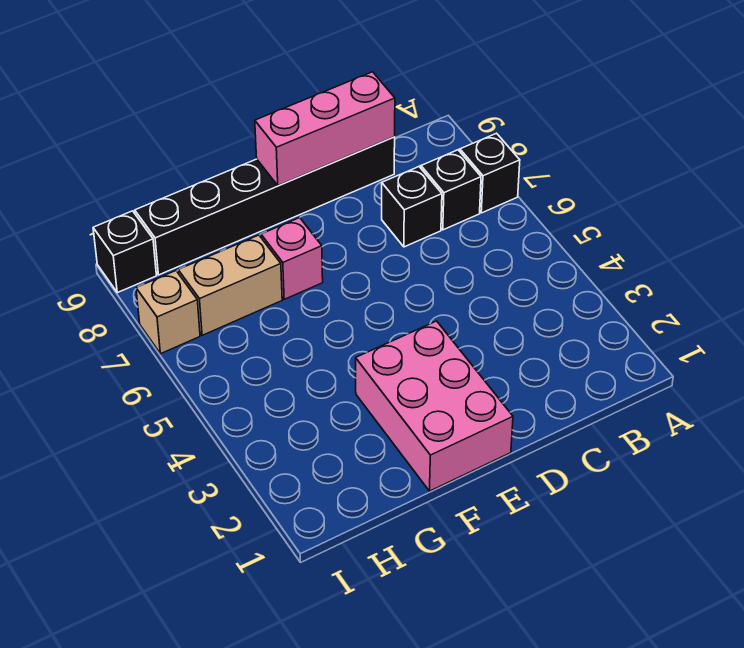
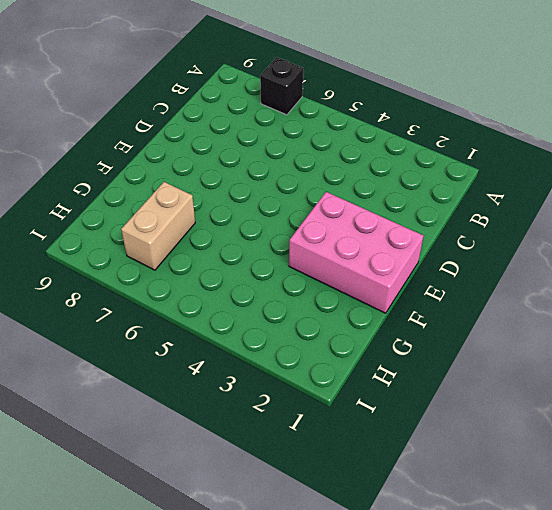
none -> black 1x1 brick [421,150,481,230]
none -> black 1x1 brick [382,167,442,247]

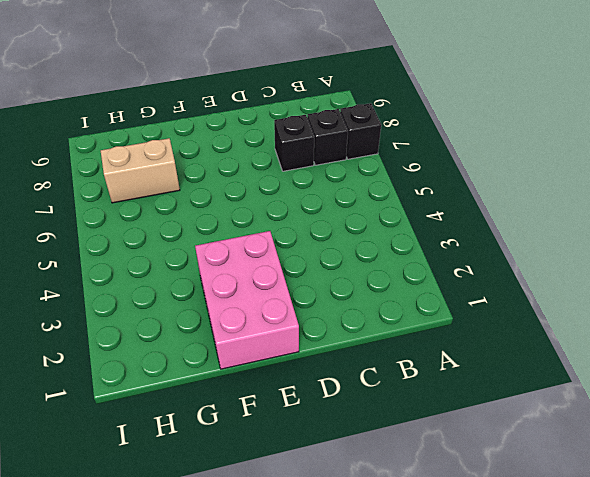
none -> black 1x6 brick [135,137,395,275]
none -> pink 1x1 brick [261,218,323,299]

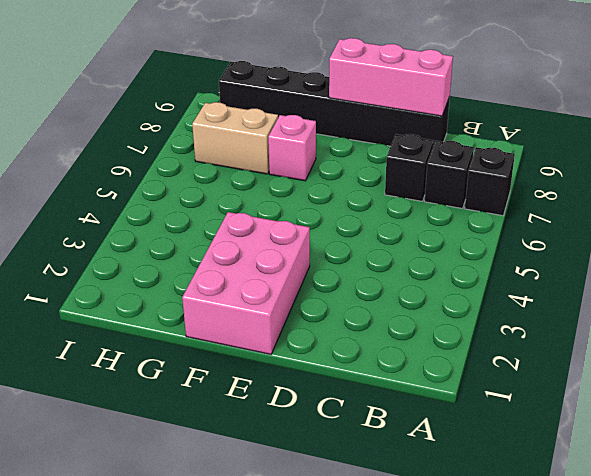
none -> tan 1x1 brick [136,271,200,354]
none -> black 1x1 brick [93,211,156,293]

